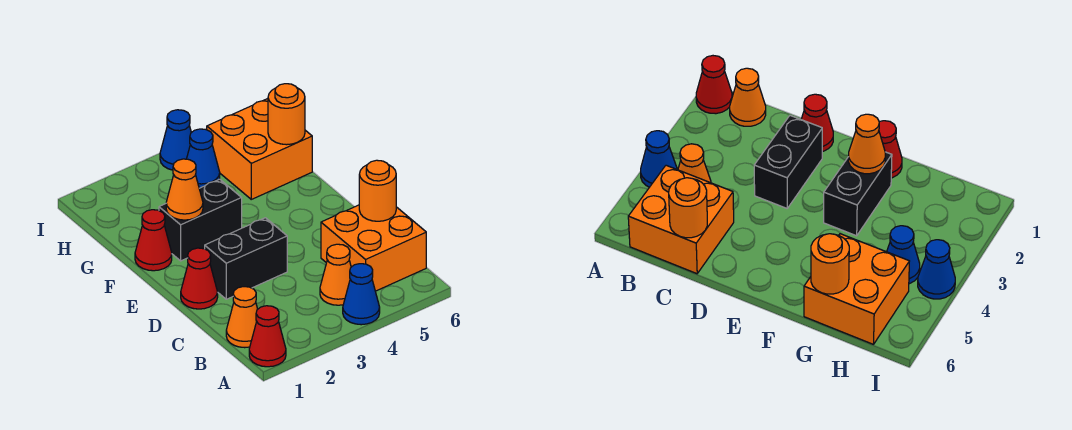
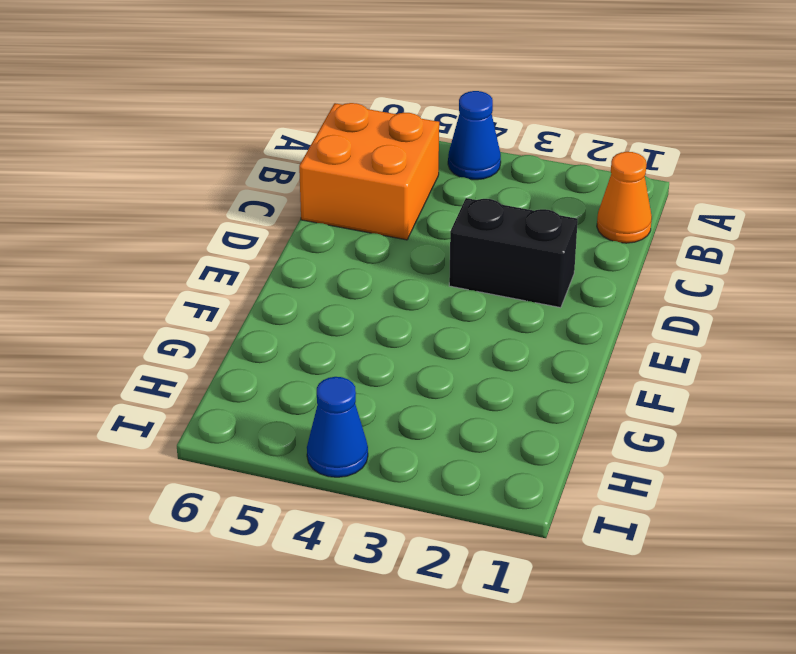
none -> red 1x1 cone [249,306,286,367]
none -> orange 1x1 cone [320,244,351,305]
none -> red 1x1 cone [181,248,218,309]

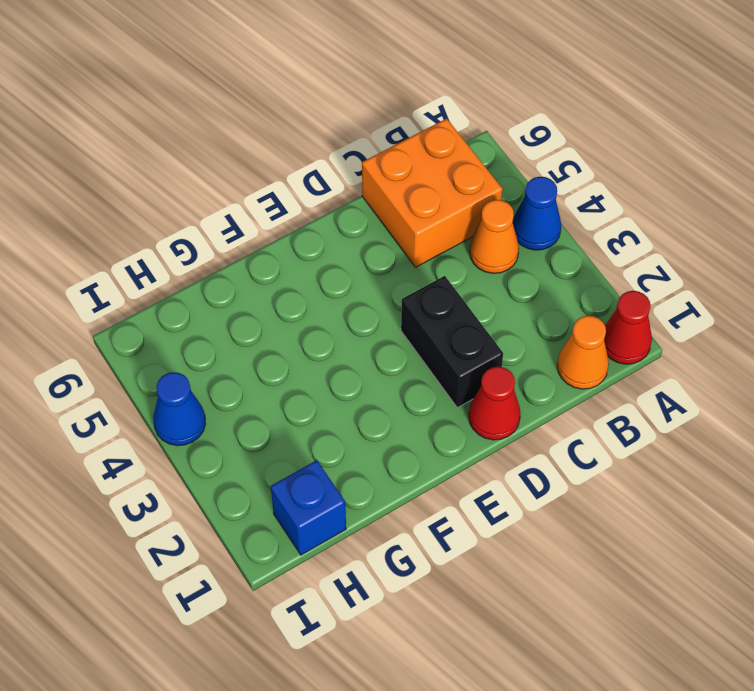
blue 1x1 brick [271,460,346,555] -> none
none -> red 1x1 cone [135,210,172,271]
none -> black 1x2 brick [159,179,242,261]
none -> orange 2x2 brick [207,99,312,199]

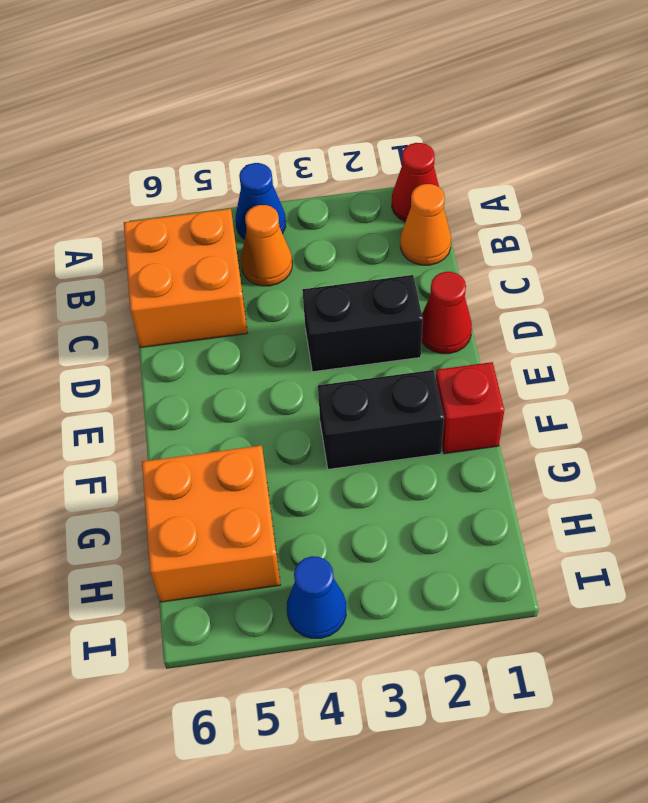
red 1x1 brick [436,362,504,454] -> red 1x1 cone [135,210,172,271]
none -> blue 1x1 cone [187,129,220,188]
none -> orange 1x1 round brick [359,160,396,221]
none -> orange 1x1 cone [166,159,203,220]

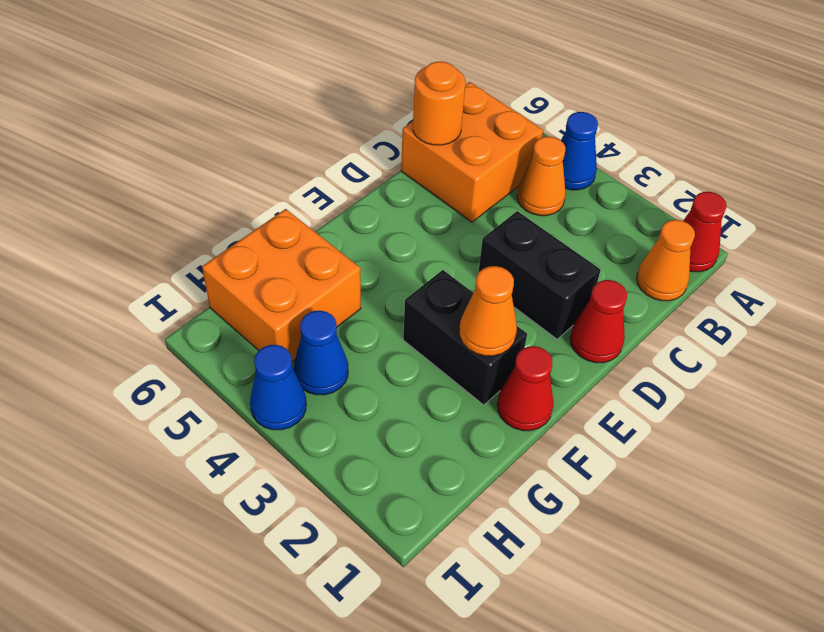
none -> orange 1x1 round brick [268,84,305,145]

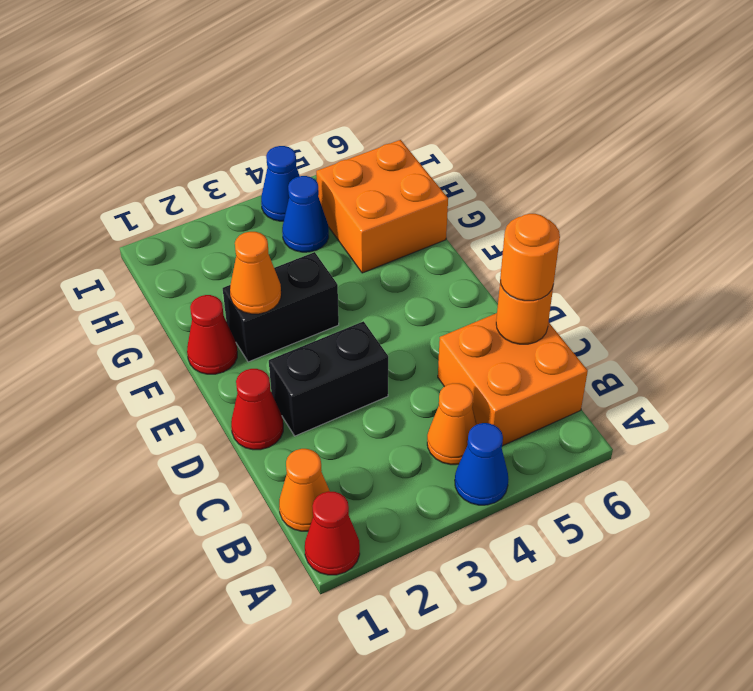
orange 1x1 round brick [500,214,560,301] -> orange 1x1 round brick moved to [268,84,305,145]

